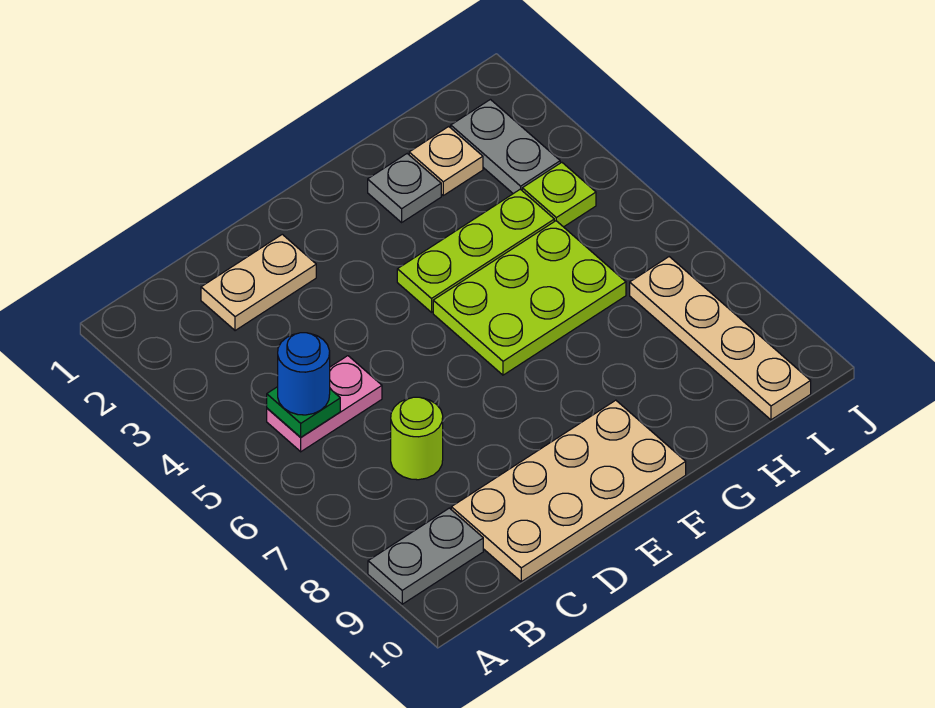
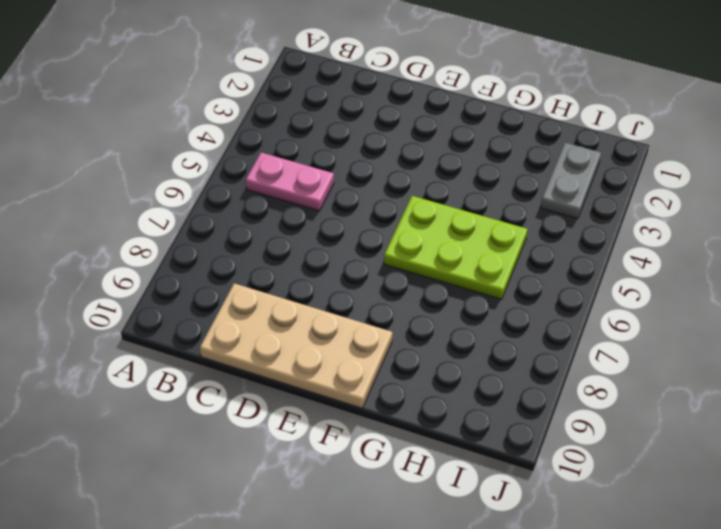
none -> grey 1x2 plate [368,508,483,604]
none -> tan 1x2 plate [201,234,316,331]
none -> lime 1x1 round brick [391,397,443,480]

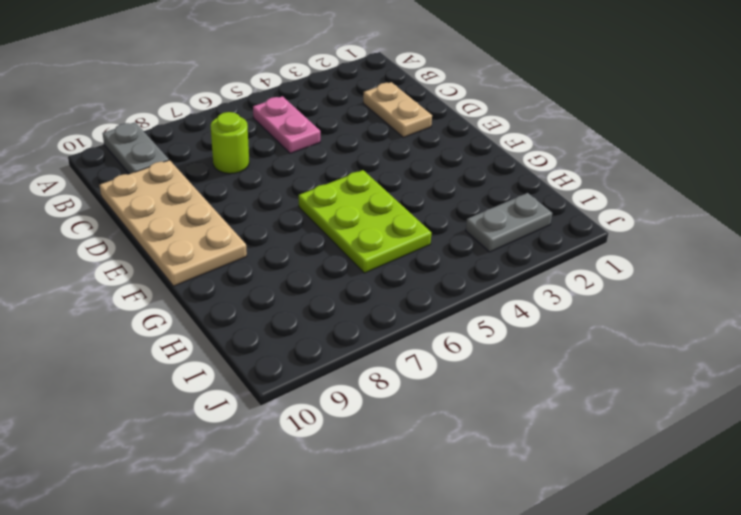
none -> lime 1x3 plate [397,189,554,312]
none -> grey 1x1 plate [368,154,441,222]
none -> tan 1x1 plate [409,127,483,195]

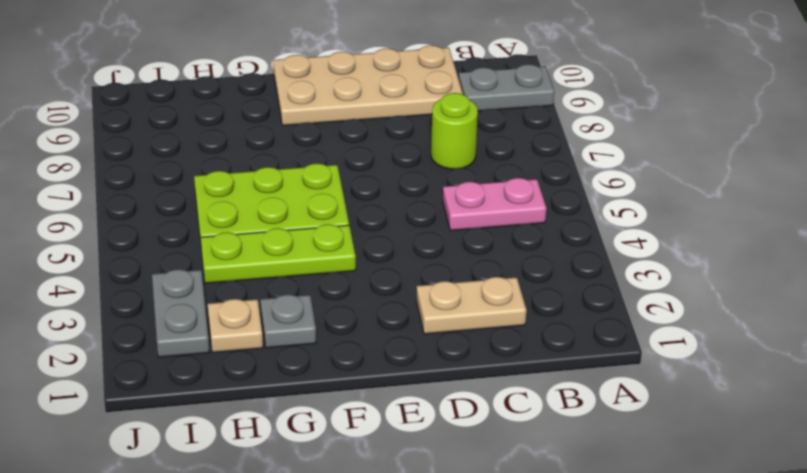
none -> lime 1x1 plate [522,162,596,227]
none -> tan 1x4 plate [630,257,811,420]
none -> green 1x1 plate [267,387,340,437]

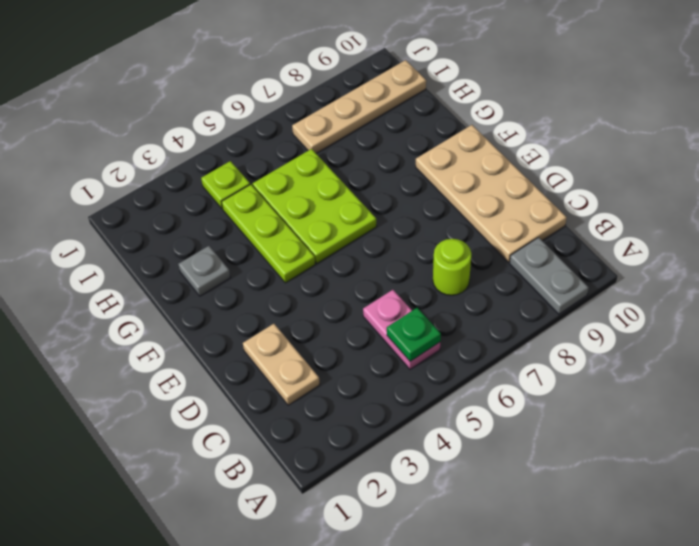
none -> tan 1x1 plate [409,127,483,195]
none -> grey 1x2 plate [451,100,560,194]
none -> blue 1x1 round brick [278,333,330,415]

